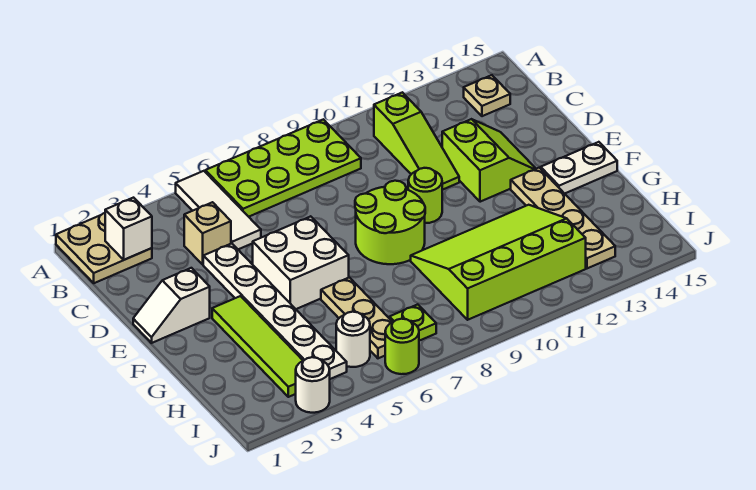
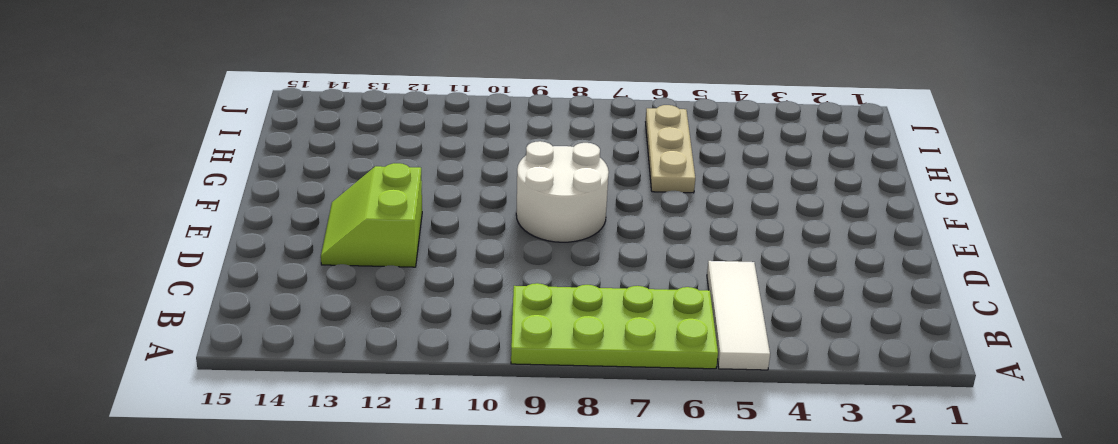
white 2x2 round brick [516,141,609,242] -> lime 2x2 round brick [355,181,425,264]
none -> tan 2x2 plate [56,213,152,283]
none -> lime 1x3 slope [374,92,459,190]
none -> tan 1x1 plate [464,75,510,116]

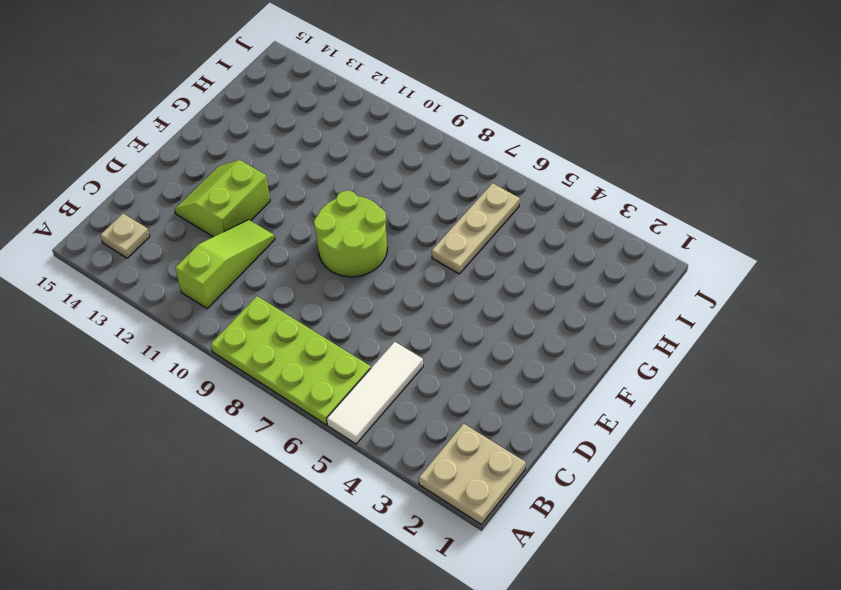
none -> tan 1x1 brick [184,202,231,264]
none -> white 1x6 plate [203,243,347,379]
none -> white 1x2 slope [133,268,210,343]

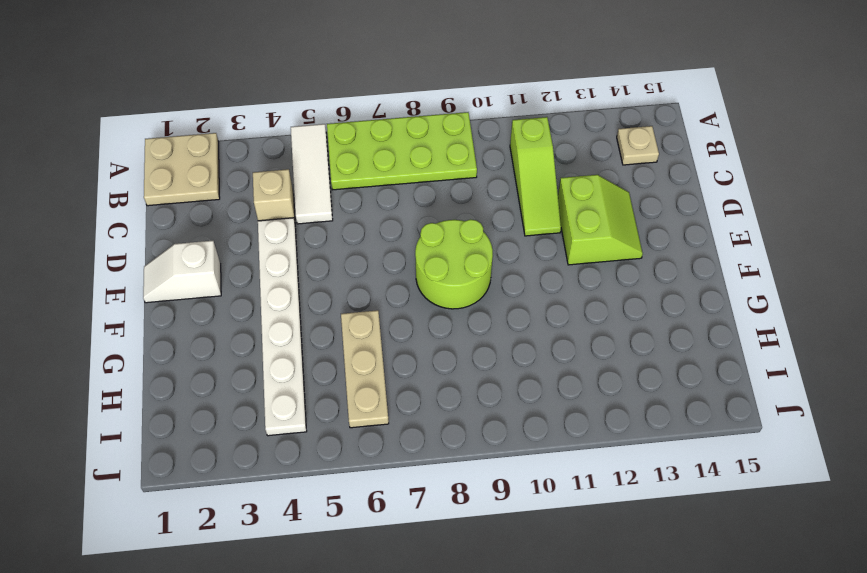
none -> white 2x2 brick [253,216,349,309]
none -> lime 1x1 round brick [408,168,442,223]
none -> lime 1x4 tile [212,296,303,397]

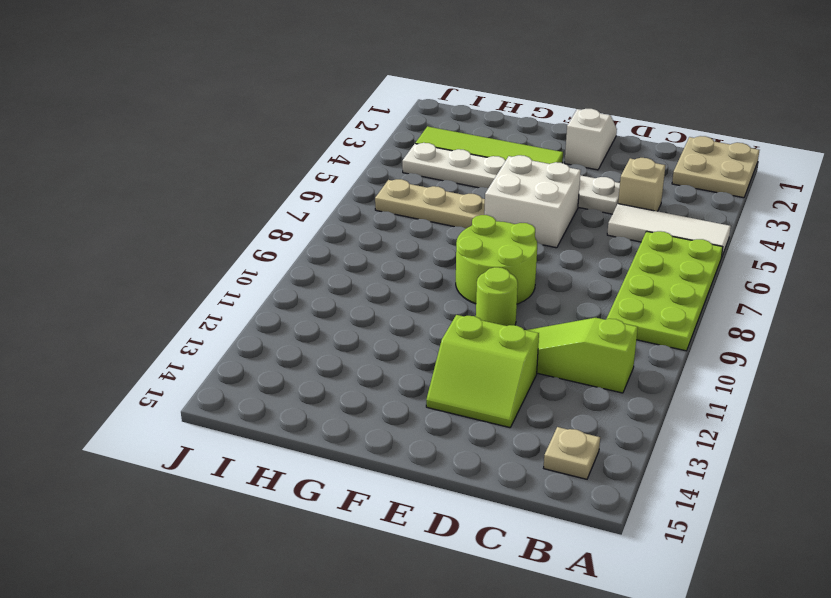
none -> tan 1x4 plate [511,168,615,268]
none -> white 1x2 plate [541,142,617,194]
none -> lime 3x4 slope [411,205,586,320]

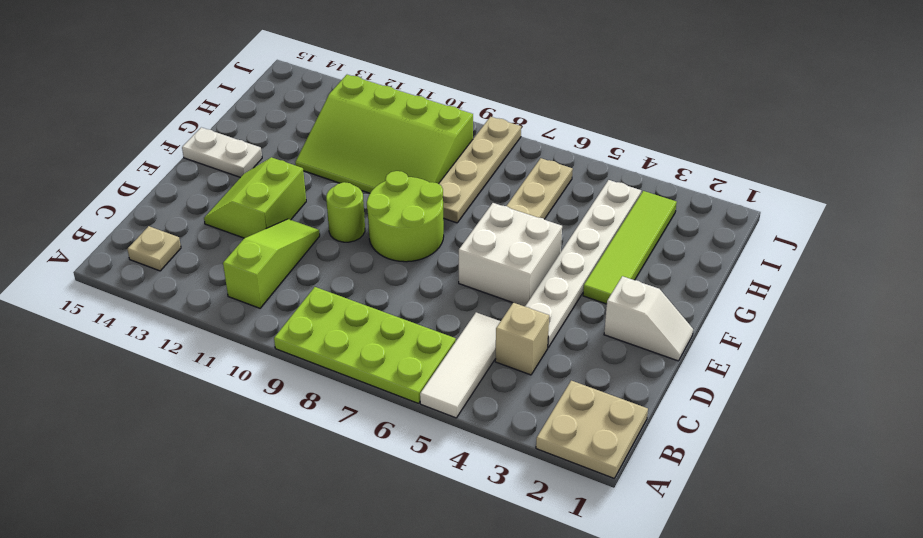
tan 1x4 plate [439,117,521,223] -> tan 1x4 plate moved to [511,168,615,268]
none -> white 1x1 round brick [336,312,370,367]
none -> lime 1x1 plate [389,304,436,341]
none -> white 1x1 round brick [296,357,330,413]

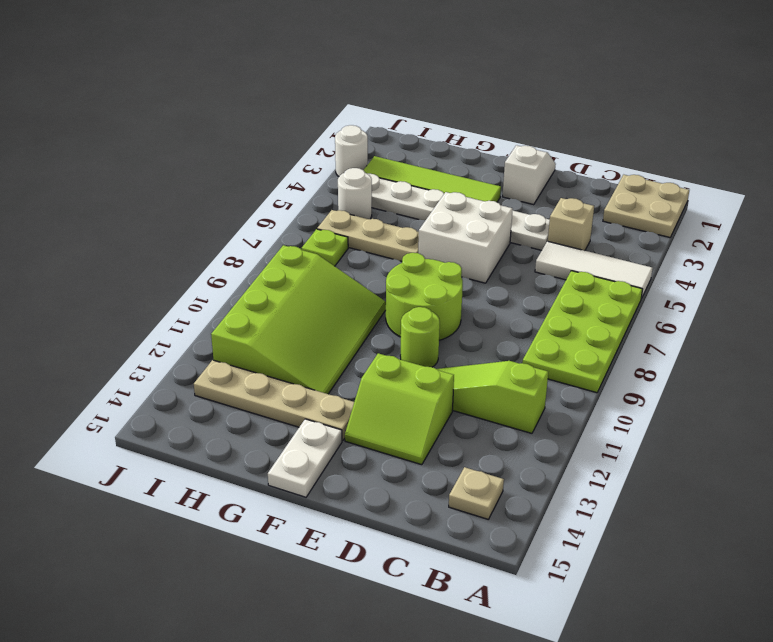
none -> lime 1x1 round brick [385,319,419,374]
none -> white 1x1 brick [105,198,152,260]

